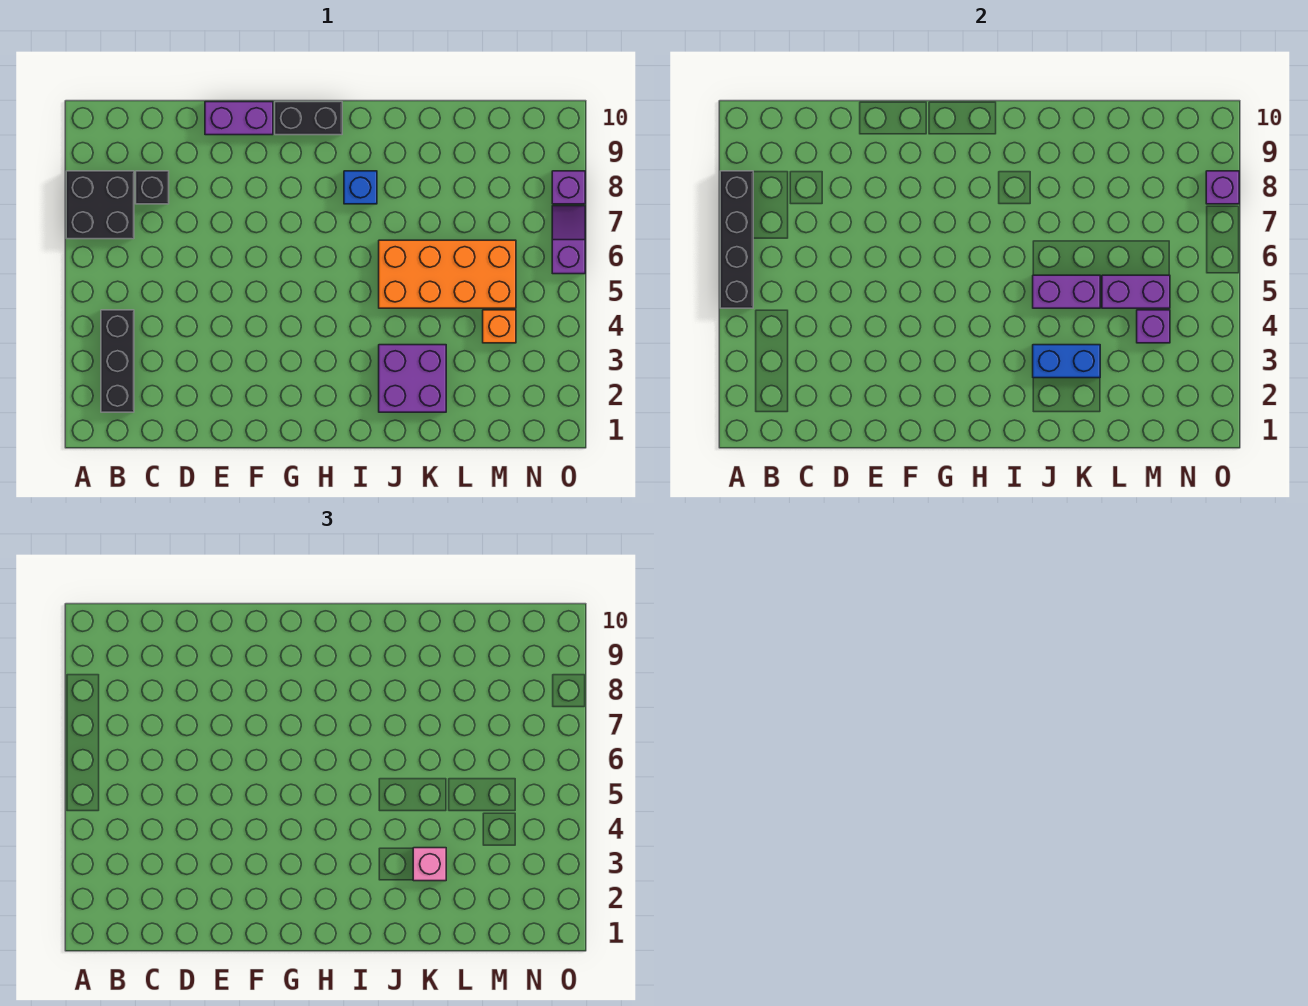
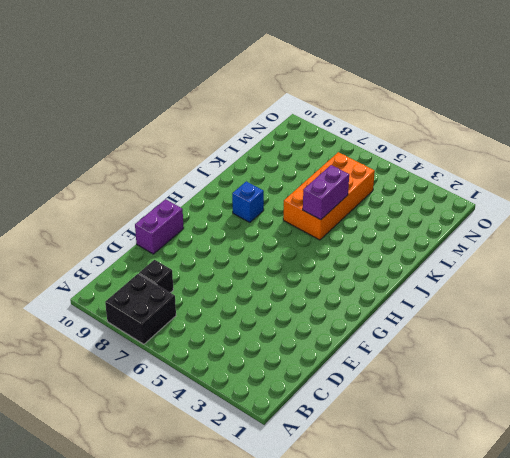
none -> black 1x3 brick [101,310,134,412]
none -> black 1x2 brick [275,102,342,135]
none -> purple 2x2 brick [379,345,446,412]

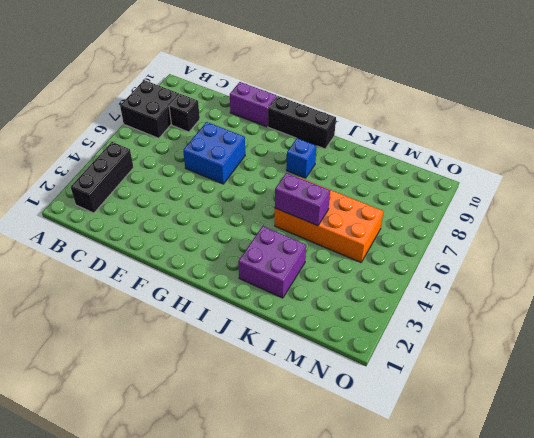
blue 2x2 brick [183,122,245,184] -> none
black 1x3 brick [268,96,336,149] -> black 1x2 brick [275,102,342,135]
none -> orange 1x1 brick [483,310,516,343]
none -> purple 1x2 slope [552,206,585,274]
none -> purple 1x1 brick [552,171,585,204]

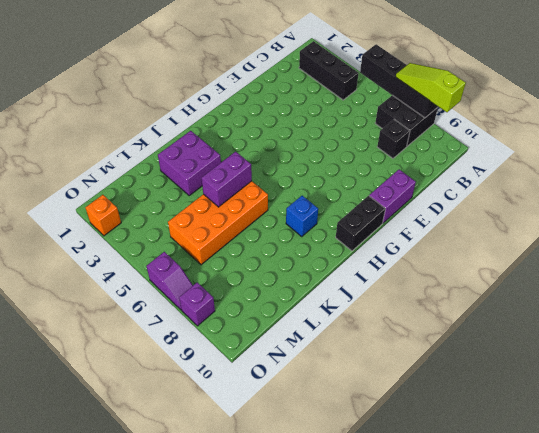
lime 1x3 slope [396,63,466,112] -> none
orange 1x1 brick [85,195,121,236] -> orange 1x1 brick moved to [483,310,516,343]
none -> blue 1x2 brick [1033,345,1100,378]
none -> purple 1x2 brick [1102,275,1170,308]
none -> purple 1x1 brick [1137,310,1170,343]

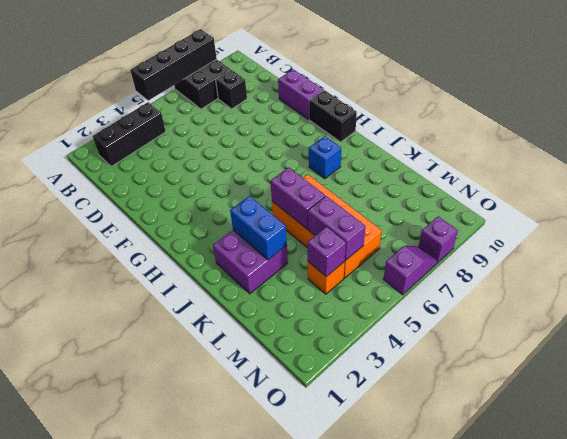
none -> purple 1x1 brick [1206,171,1239,204]
none -> pink 1x1 brick [413,848,446,881]

